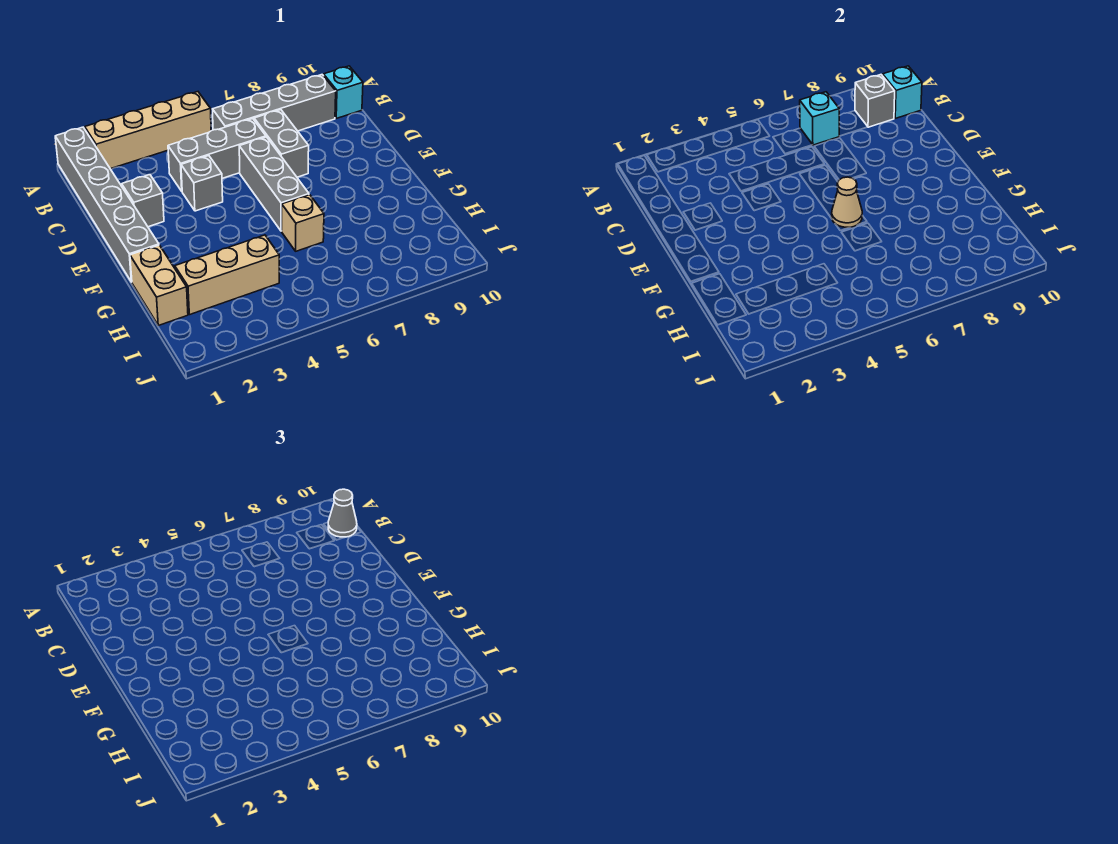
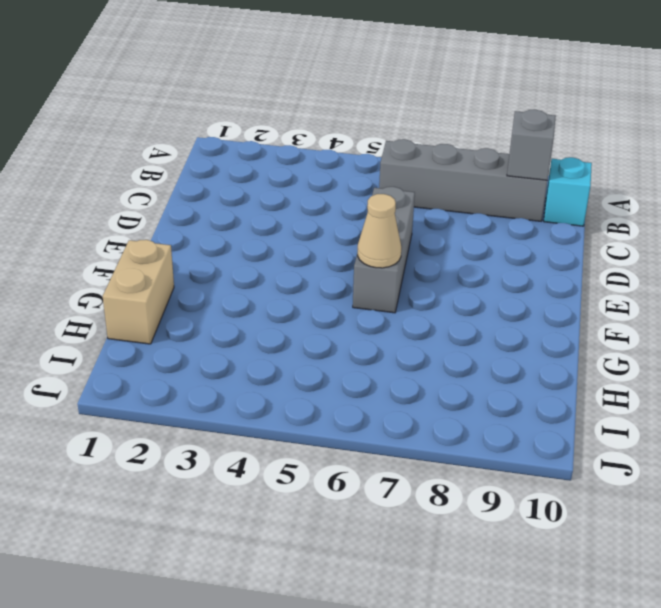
none -> grey 1x6 brick [55,127,159,282]
none -> tan 1x4 brick [85,92,211,169]
none -> grey 1x3 brick [168,119,266,191]

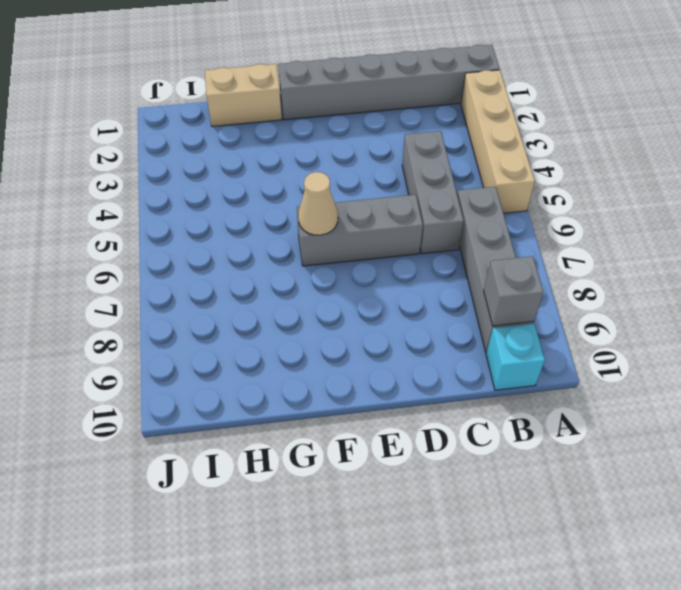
none -> grey 1x2 brick [254,110,309,177]
none -> grey 1x1 brick [122,175,164,227]
none -> grey 1x1 brick [181,156,223,211]

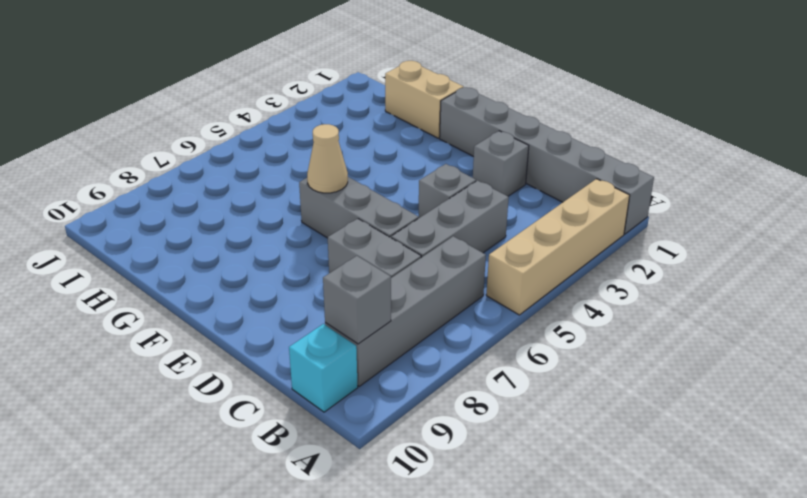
none -> tan 1x1 brick [282,195,324,251]
none -> tan 1x3 brick [175,235,279,315]
none -> cyan 1x1 brick [800,92,839,145]

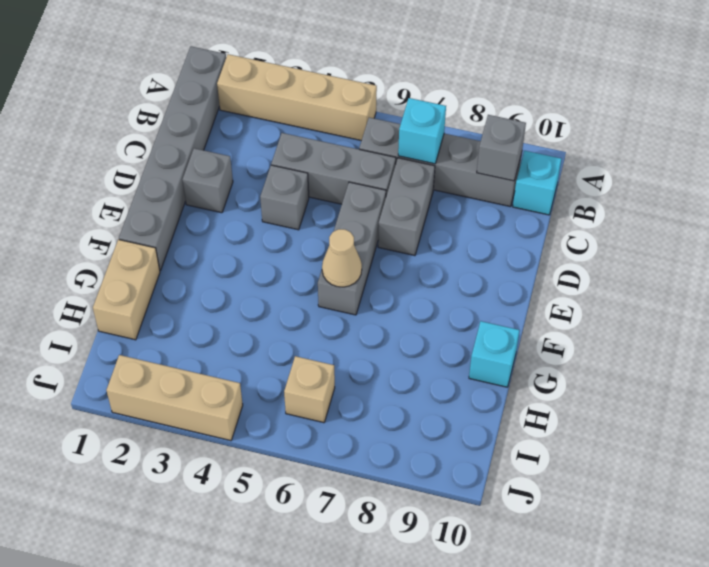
cyan 1x1 brick [469,321,520,387] -> cyan 1x1 brick moved to [883,66,922,118]
tan 1x1 brick [284,356,335,423] -> tan 1x1 brick moved to [282,195,324,251]
tan 1x3 brick [106,355,243,441] -> tan 1x3 brick moved to [175,235,279,315]
none -> grey 1x1 cone [328,489,357,537]

